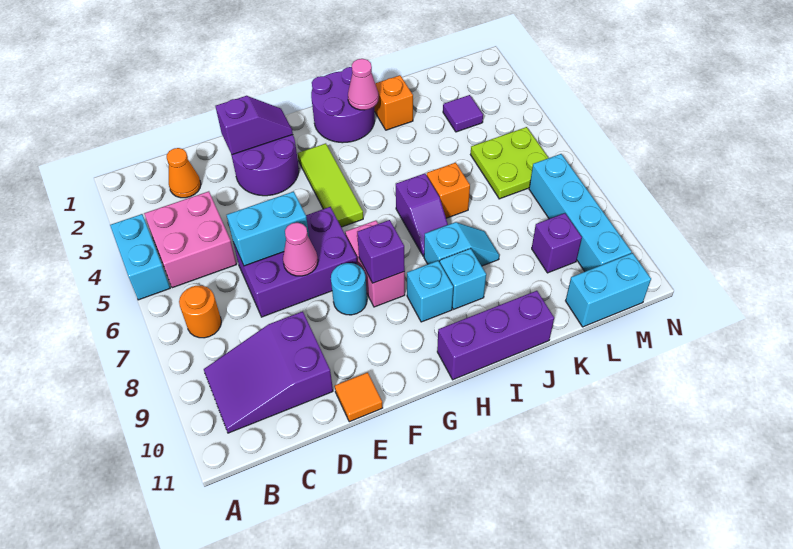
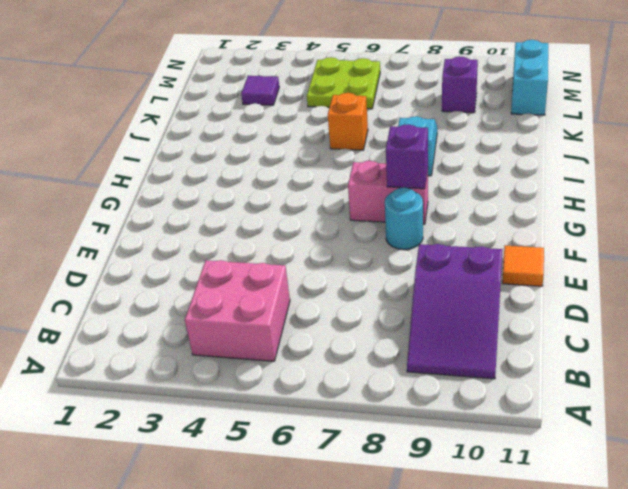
none -> cyan 1x2 brick [110,214,170,300]
none -> orange 1x1 round brick [179,286,221,338]
none -> orange 1x1 cone [167,148,201,198]

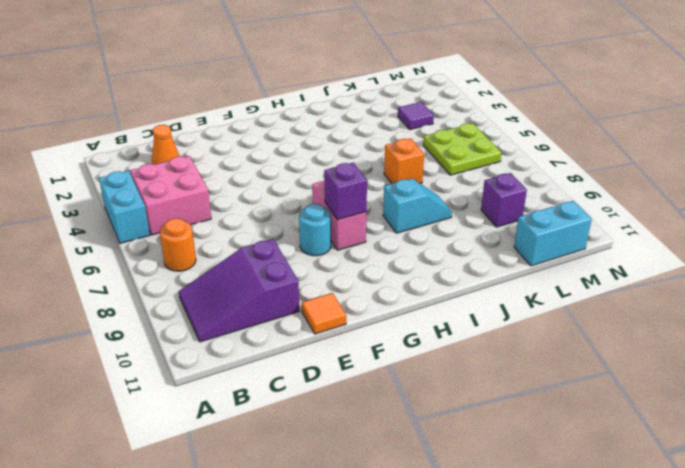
none -> purple 2x3 brick [233,207,357,317]
none -> purple 2x2 round brick [231,135,299,196]
none -> lime 1x3 tile [298,143,363,227]

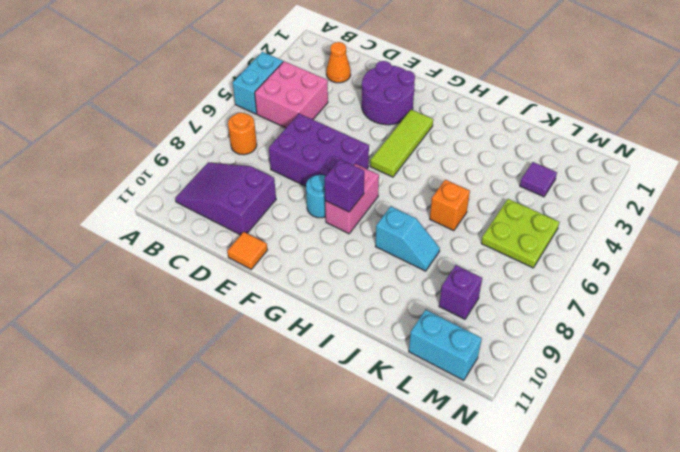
none -> purple 2x2 round brick [311,67,375,143]
none -> cyan 1x1 brick [407,261,453,322]
none -> purple 1x3 brick [437,291,554,380]

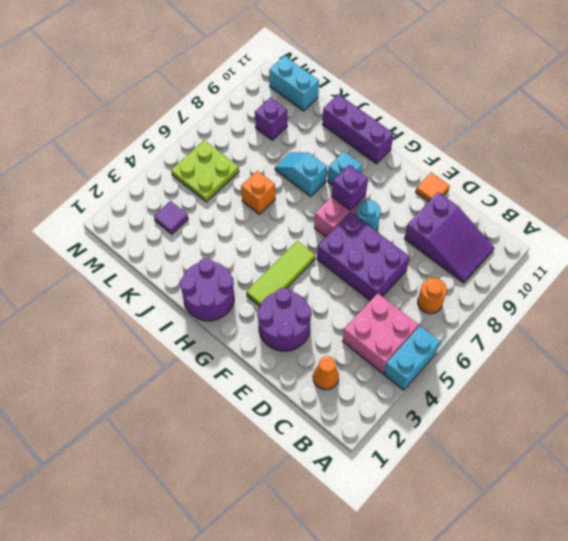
none -> purple 1x2 slope [396,173,448,257]
none -> cyan 1x1 brick [440,248,486,309]
none -> orange 1x1 brick [374,75,413,130]

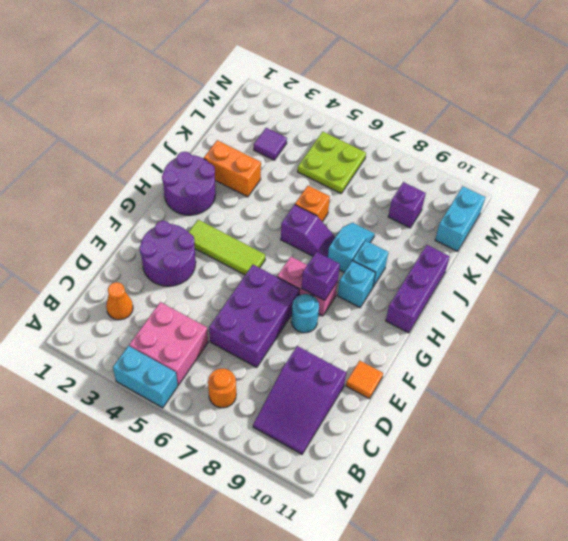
orange 1x2 brick [204,140,261,197] -> orange 1x1 brick [374,75,413,130]
none -> cyan 1x4 brick [529,154,632,271]
none -> cyan 1x2 brick [227,191,309,266]
none -> purple 1x2 slope [215,96,293,155]

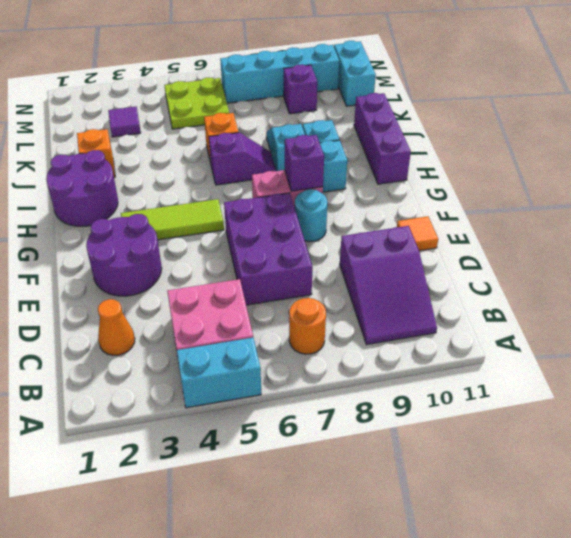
none -> cyan 1x2 brick [227,191,309,266]
none -> purple 1x2 slope [215,96,293,155]
none -> pink 1x1 cone [283,223,318,276]

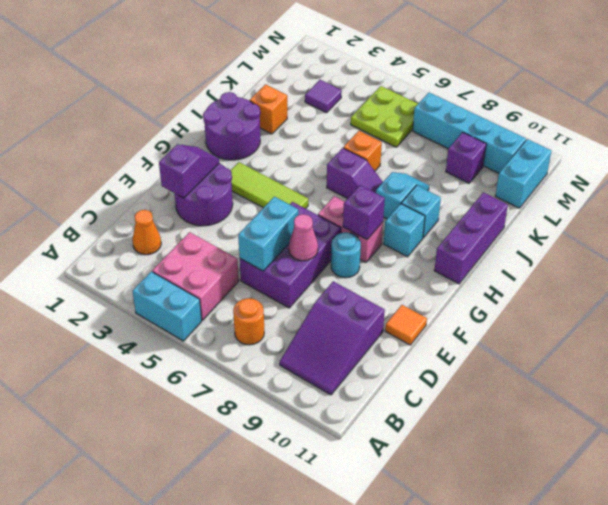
none -> pink 1x1 cone [348,59,379,110]

